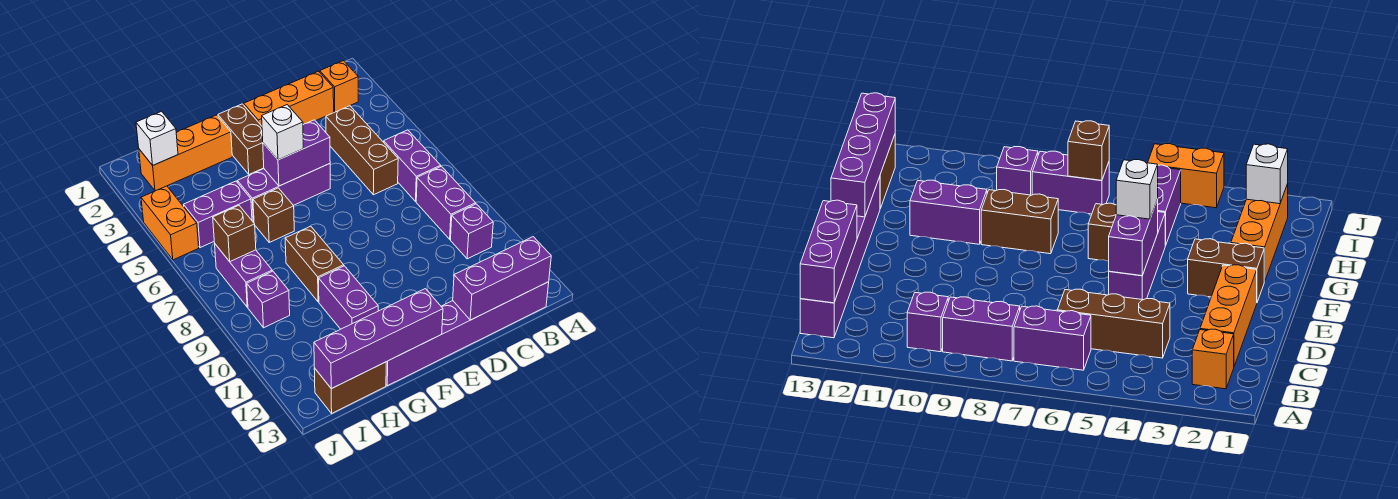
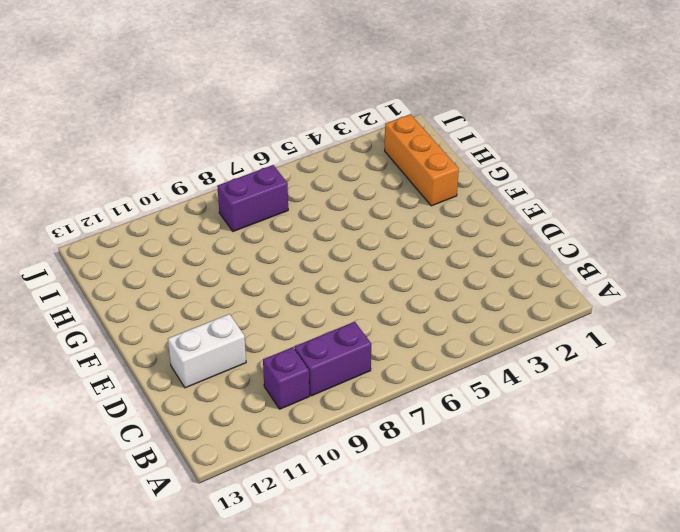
white 1x2 brick [168,314,246,388] -> none
none -> orange 1x1 brick [320,61,358,112]
none -> purple 1x2 brick [384,130,441,201]
none -> purple 1x6 brick [386,282,549,386]

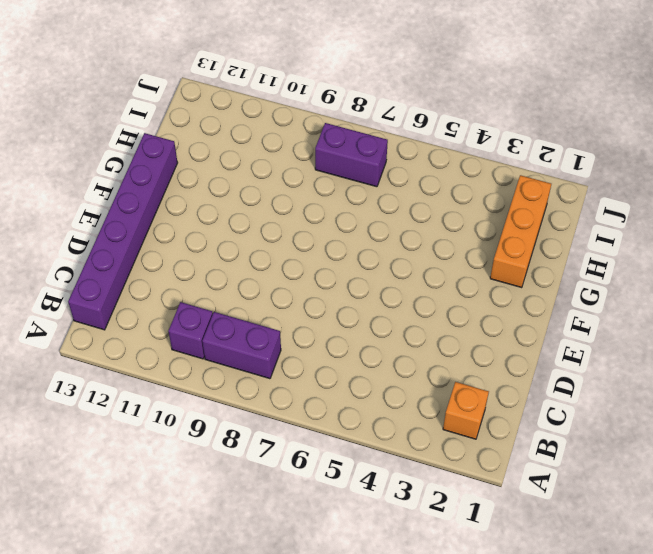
none -> purple 1x2 brick [384,130,441,201]
none -> orange 1x3 brick [244,71,334,126]
none -> brown 1x3 brick [326,106,398,195]

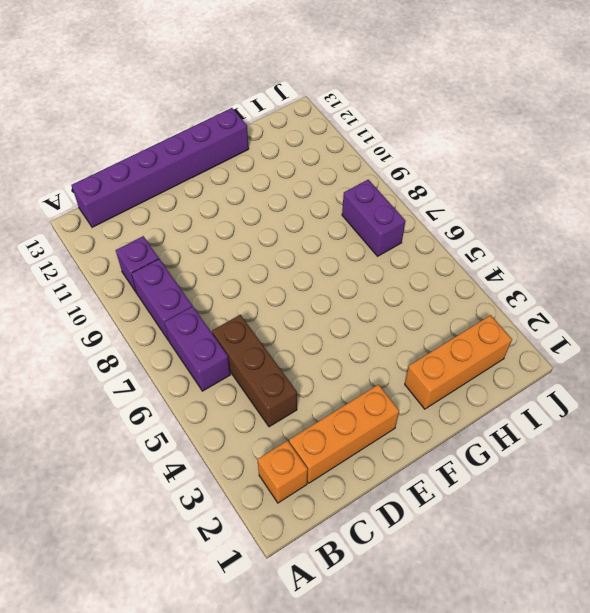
none -> purple 1x3 brick [237,164,330,223]
none -> brown 1x2 brick [218,104,264,174]
none -> brown 1x1 brick [253,188,294,242]

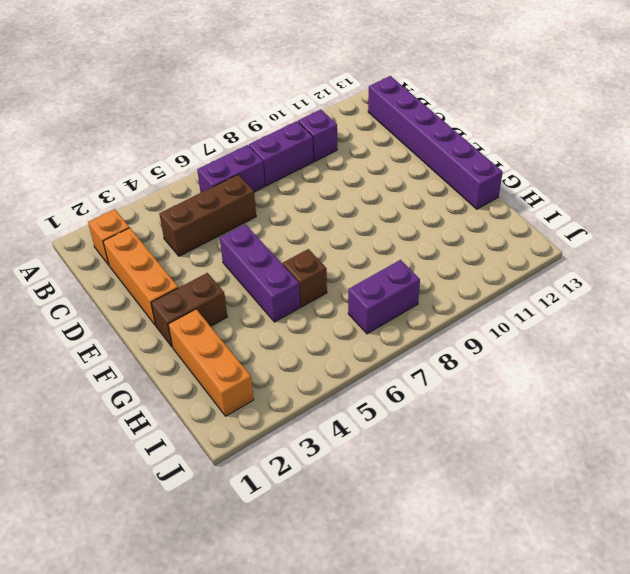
none -> brown 1x2 brick [285,226,344,302]
none -> purple 1x2 brick [319,266,378,329]
none -> purple 1x2 brick [184,181,252,248]

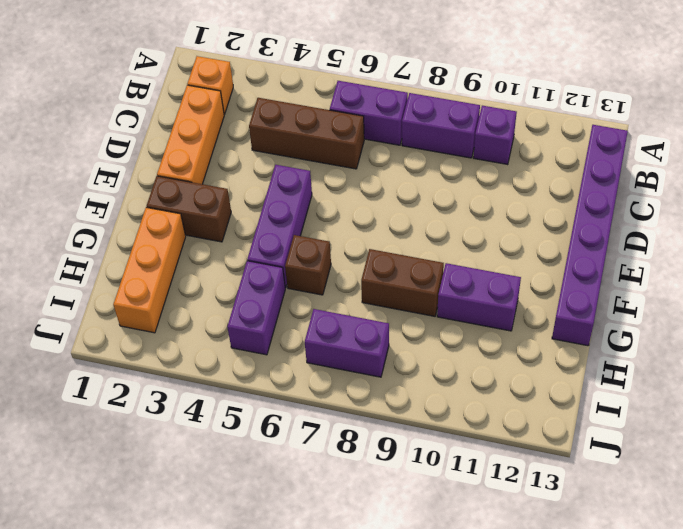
none -> brown 1x2 brick [314,362,386,413]
none -> purple 1x1 brick [247,271,290,328]
none -> orange 1x2 brick [141,186,199,260]

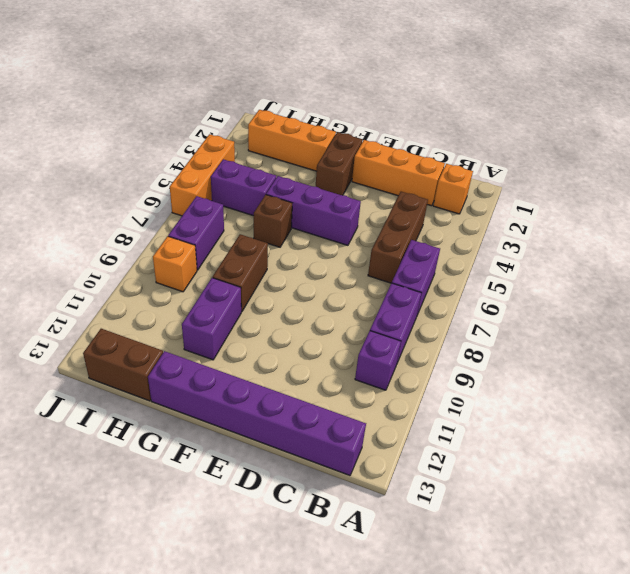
orange 1x1 brick [153,236,197,292] -> purple 1x1 brick [247,271,290,328]
orange 1x3 brick [170,134,235,216] -> orange 1x2 brick [141,186,199,260]
none -> purple 1x3 brick [453,237,551,320]
none -> purple 1x2 brick [263,120,330,186]
none -> purple 1x4 brick [314,289,443,389]

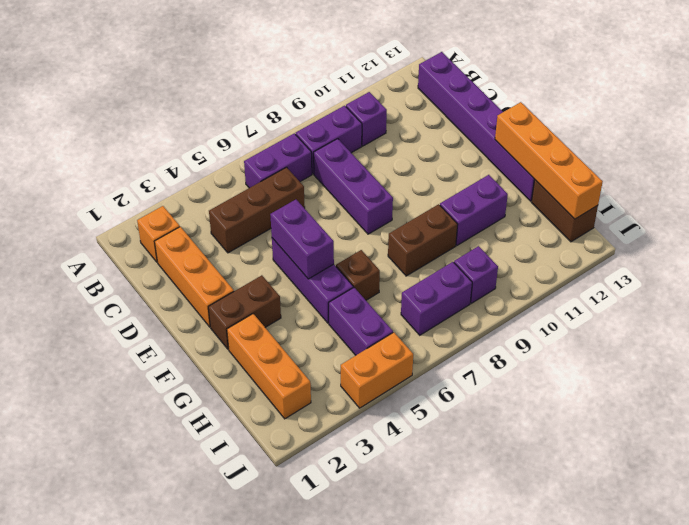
purple 1x3 brick [314,139,393,234] -> purple 1x3 brick moved to [453,237,551,320]
orange 1x4 brick [495,102,603,219] -> purple 1x4 brick [314,289,443,389]
none -> white 1x1 brick [136,111,178,165]
none -> brown 1x1 brick [213,206,256,262]
none -> white 1x1 brick [262,105,303,160]

